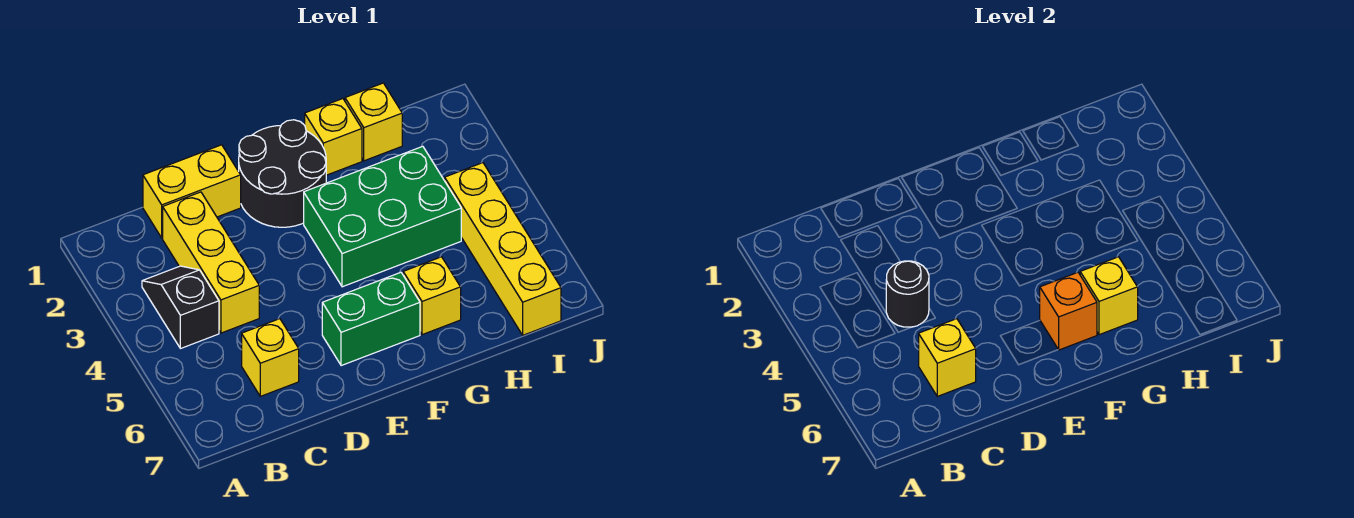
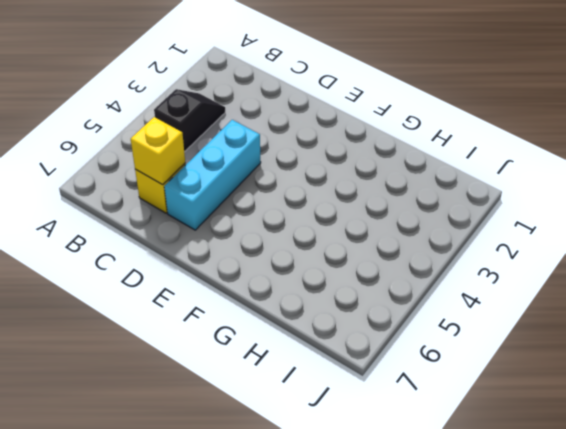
cyan 1x3 brick [164,120,261,230] -> none
none -> yellow 1x2 brick [143,145,241,238]
none -> yellow 1x3 brick [163,192,259,333]
none -> black 2x2 round brick [239,120,326,227]

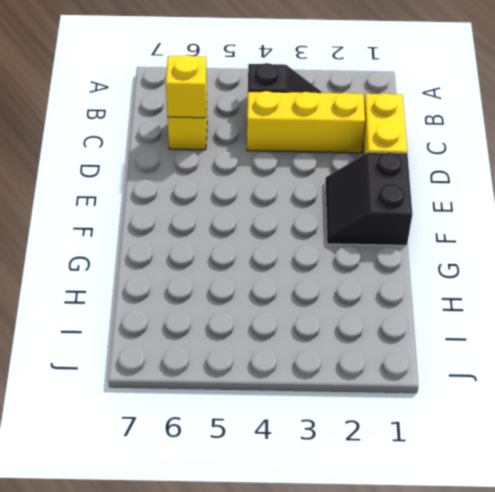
black 2x2 slope [325,152,412,245] -> black 2x2 round brick [239,120,326,227]
none -> green 1x2 brick [322,272,420,366]
none -> green 2x3 brick [304,146,461,287]
none -> yellow 1x1 brick [305,99,362,175]

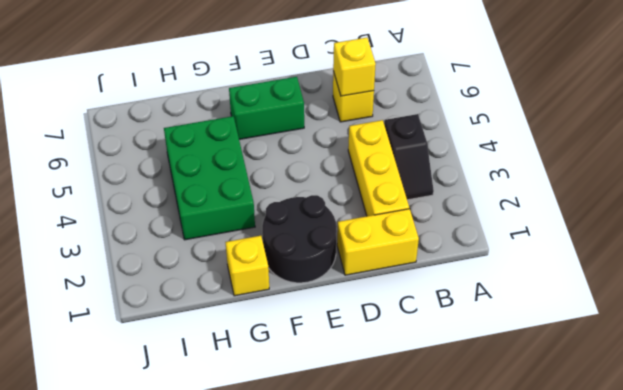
green 2x3 brick [164,116,255,240] -> green 2x3 brick turned to [304,146,461,287]
none -> yellow 1x1 brick [403,257,461,335]
none -> yellow 1x1 brick [345,83,402,161]
none -> yellow 1x4 brick [445,163,561,335]

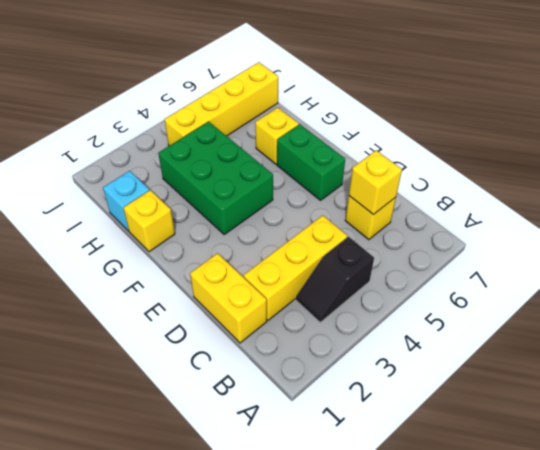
cyan 1x1 brick [103,171,149,231] -> yellow 1x1 brick [345,83,402,161]
none -> black 2x2 round brick [239,120,326,227]
none -> black 1x1 round brick [886,261,929,327]
none -> orange 1x1 brick [1040,272,1097,350]

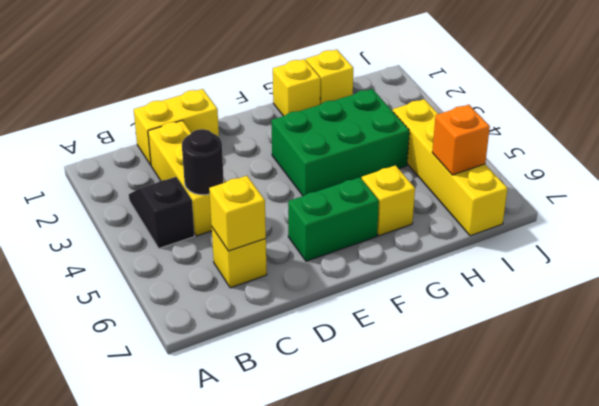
orange 1x1 brick [432,105,490,175] -> orange 1x1 brick moved to [1040,272,1097,350]
none -> black 2x2 round brick [239,120,326,227]
none -> yellow 1x1 brick [1080,257,1138,335]

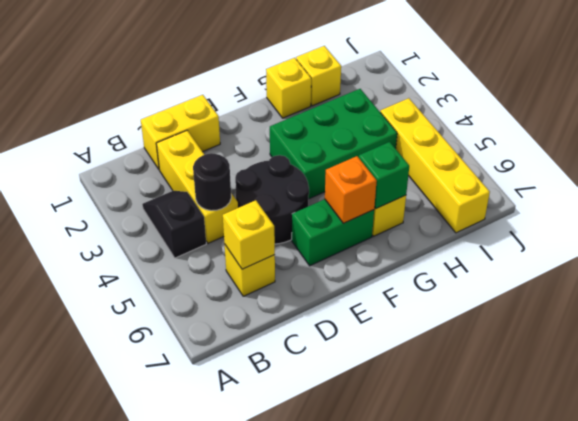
black 2x2 round brick [235,155,309,244] -> black 2x2 round brick moved to [239,120,326,227]
green 1x1 brick [359,142,409,208] -> yellow 1x1 brick [1080,257,1138,335]

